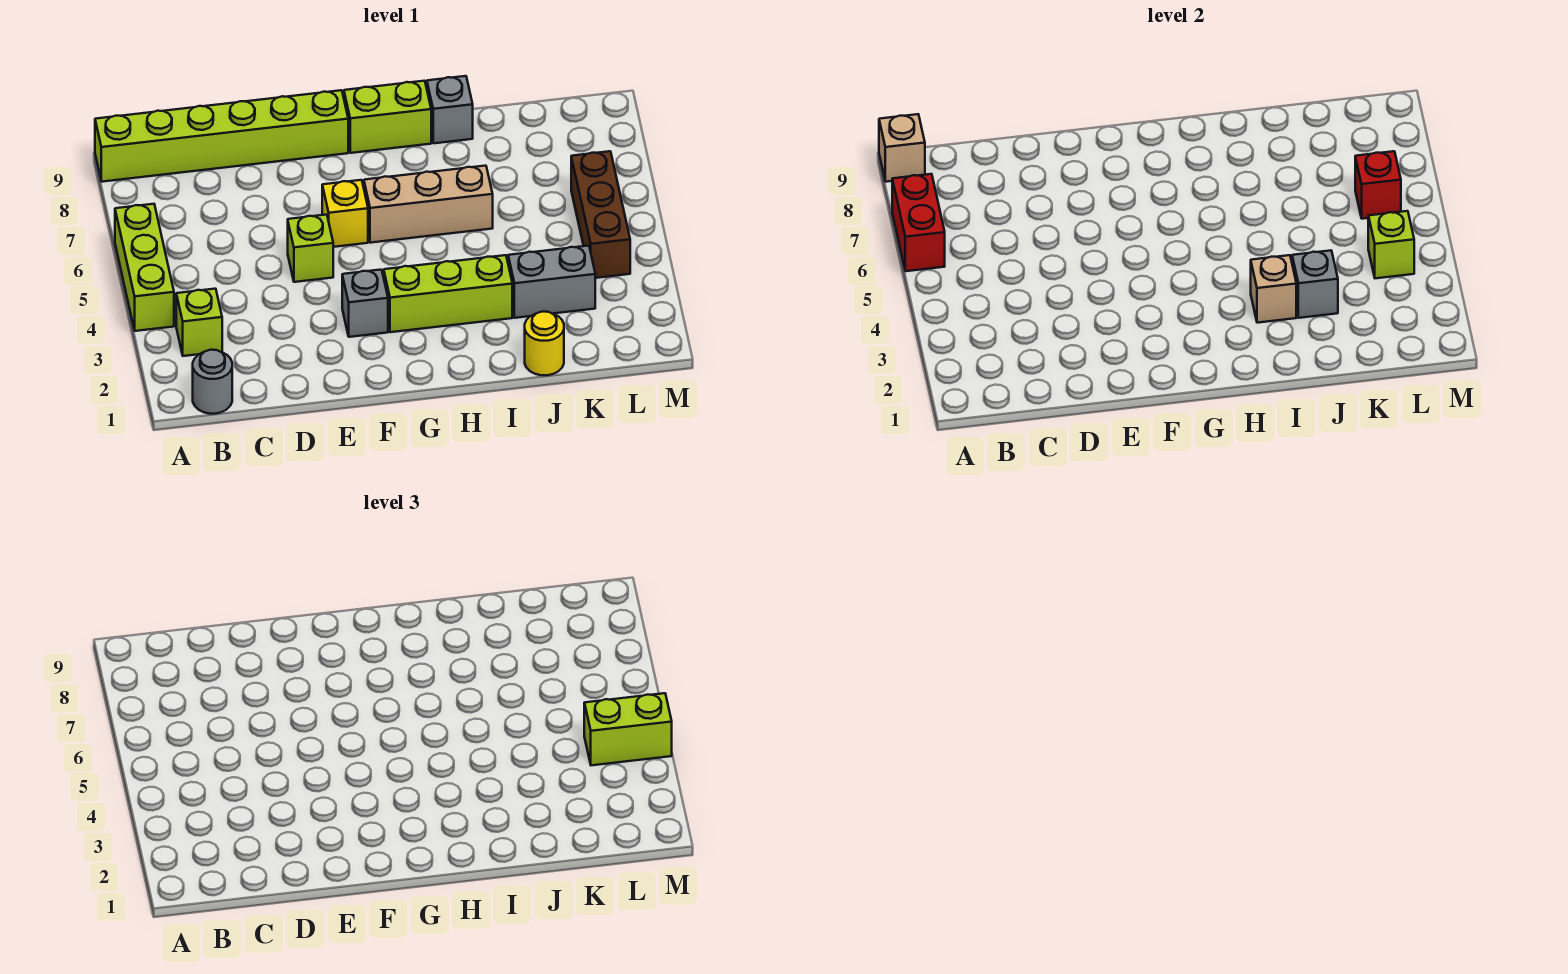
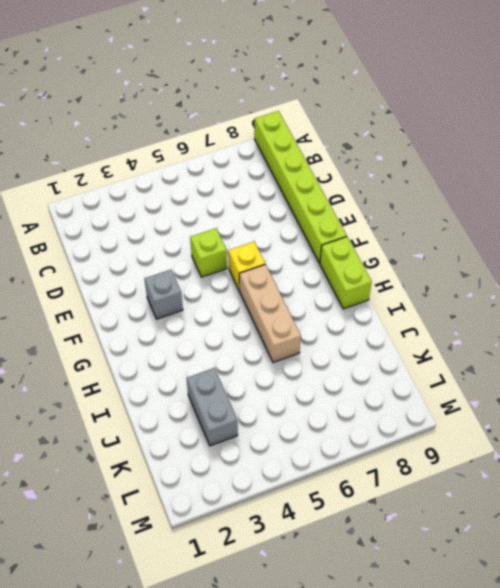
none -> lime 1x3 brick [115,204,174,331]
none -> grey 1x1 round brick [193,350,232,414]
none -> lime 1x1 brick [176,289,222,356]

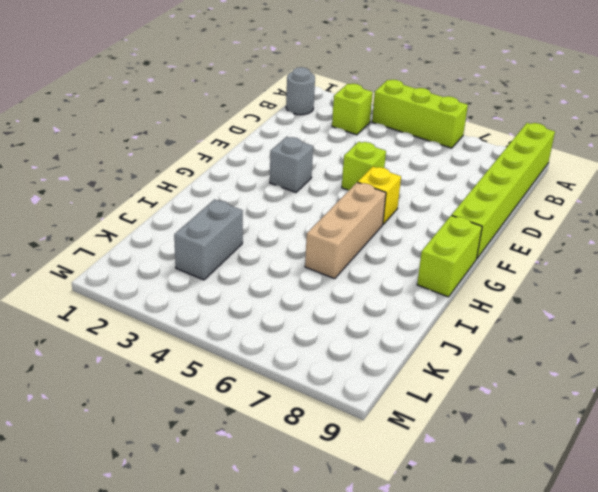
none -> lime 1x3 brick [384,255,512,332]
none -> grey 1x1 brick [427,76,473,143]
none -> yellow 1x1 round brick [525,311,564,375]

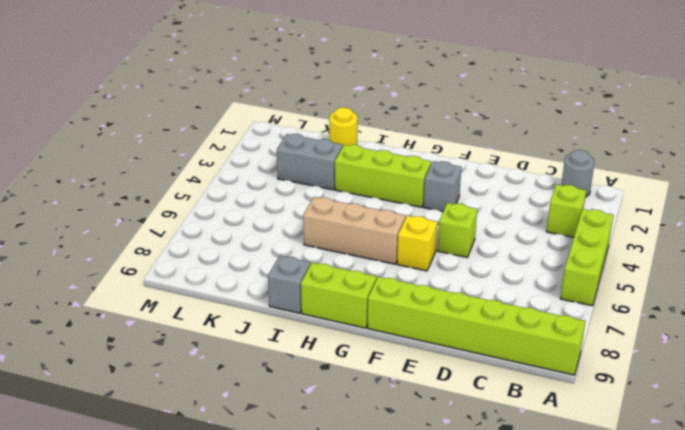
none -> brown 1x3 brick [571,151,630,278]
none -> red 1x2 brick [892,174,945,271]
none -> tan 1x1 brick [879,114,925,182]

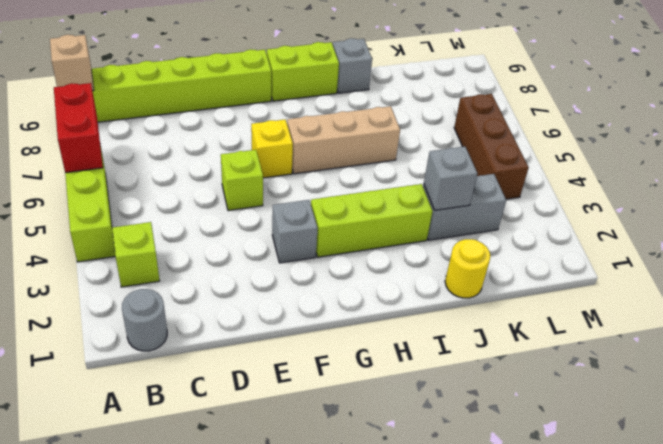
none -> tan 1x1 brick [1251,255,1296,323]
none -> lime 1x1 brick [1368,211,1414,278]
none -> red 1x1 brick [1355,151,1401,219]

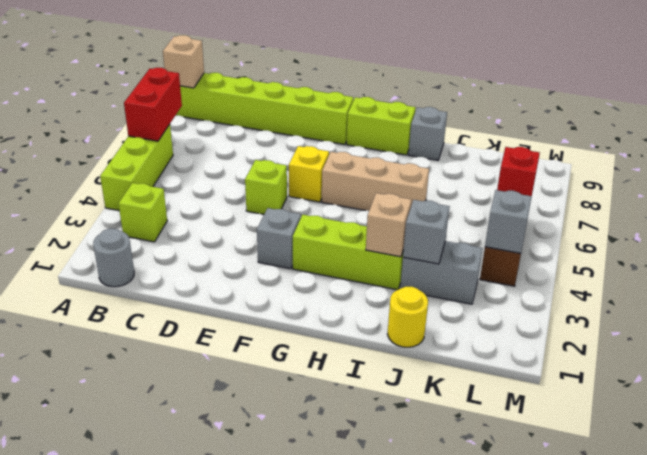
grey 1x1 brick [485,190,532,253] -> lime 1x1 brick [1368,211,1414,278]
none -> lime 1x2 brick [584,693,672,765]

